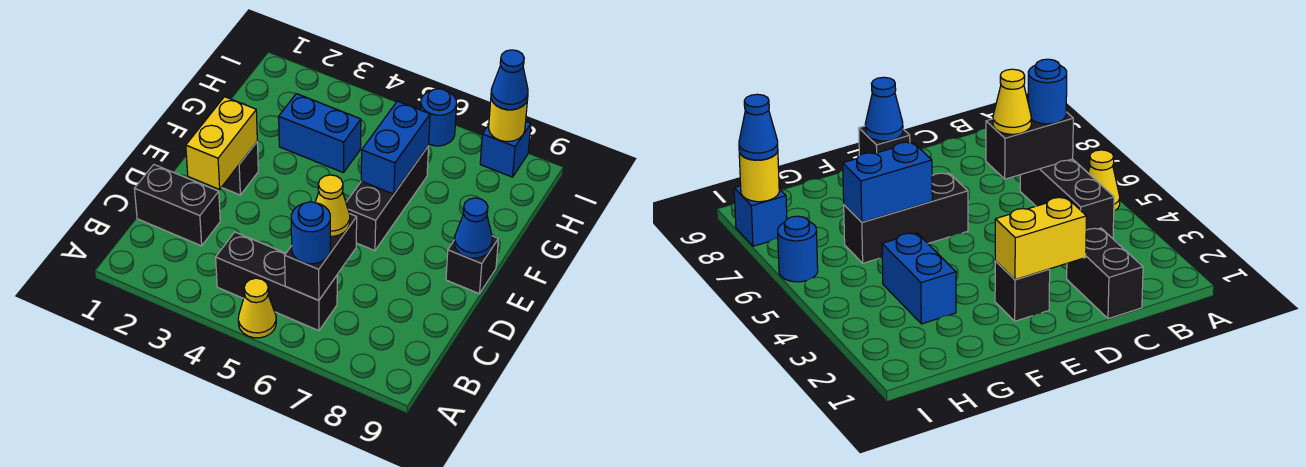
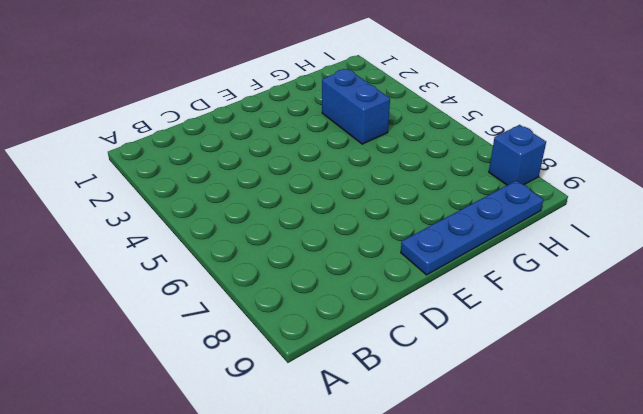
blue 1x4 plate [401,181,543,275] -> black 1x1 brick [446,236,498,294]
none -> yellow 1x1 cone [238,278,276,338]
none -> black 1x3 brick [216,232,337,331]
none -> black 1x2 brick [134,165,220,246]

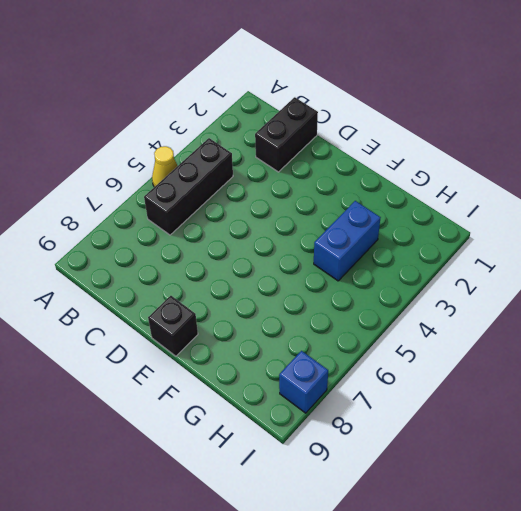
none -> black 1x1 brick [222,142,258,195]
none -> black 1x3 brick [346,146,429,251]
none -> blue 1x1 round brick [421,89,456,146]

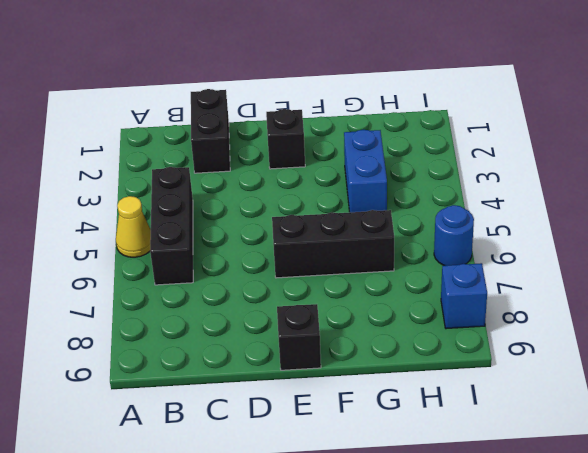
none -> black 1x2 brick [285,214,357,300]
none -> yellow 1x2 brick [186,97,257,189]
none -> blue 1x1 cone [455,198,492,258]

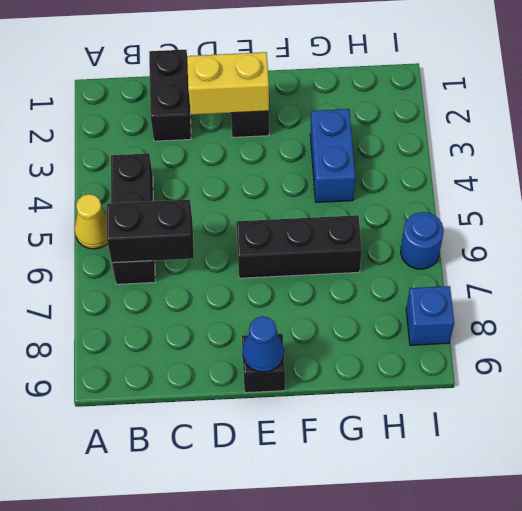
none -> blue 1x2 brick [361,101,430,194]
none -> yellow 1x1 round brick [489,99,527,142]
none -> blue 1x1 round brick [291,202,330,264]

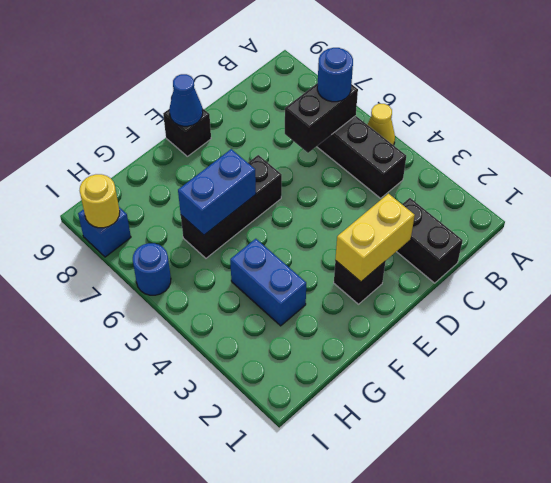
none -> yellow 1x1 cone [315,175,350,236]
none -> blue 1x1 cone [491,50,528,110]

